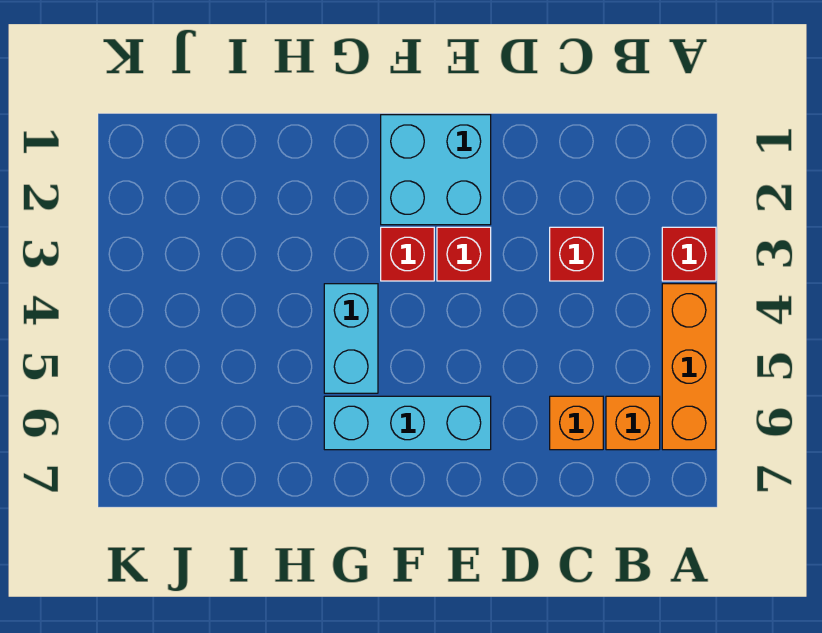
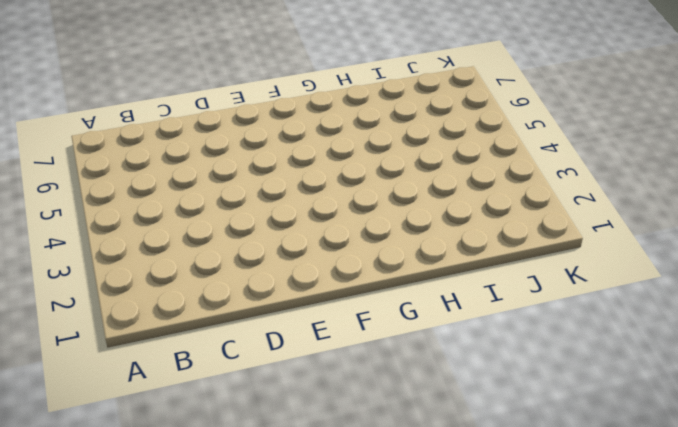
none -> red 1x1 brick [662,227,716,281]
none -> orange 1x3 brick [662,284,716,450]

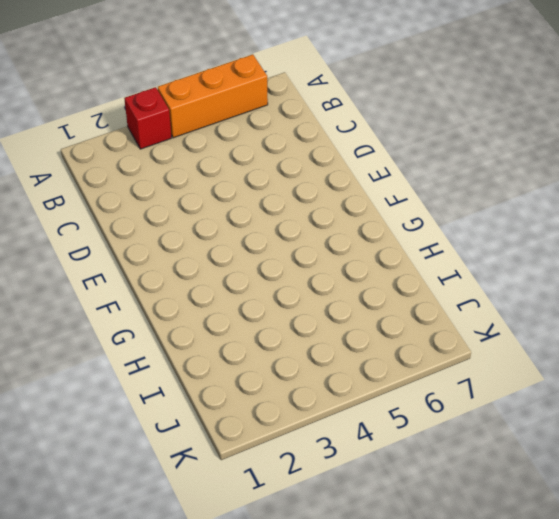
none -> orange 1x1 brick [606,396,660,450]
none -> red 1x1 brick [550,227,603,281]

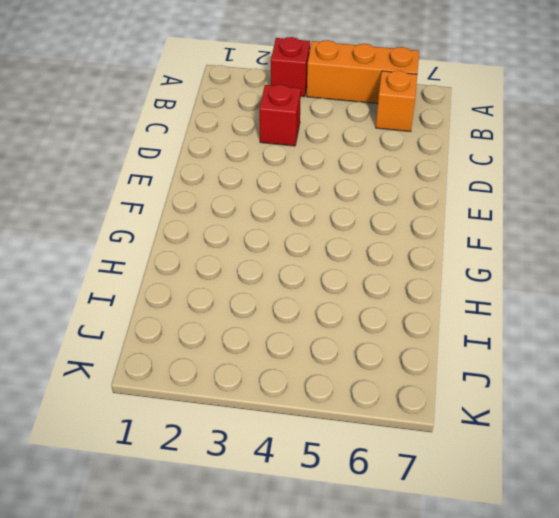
none -> orange 1x1 brick [550,396,603,450]
none -> cyan 2x2 brick [381,115,491,225]

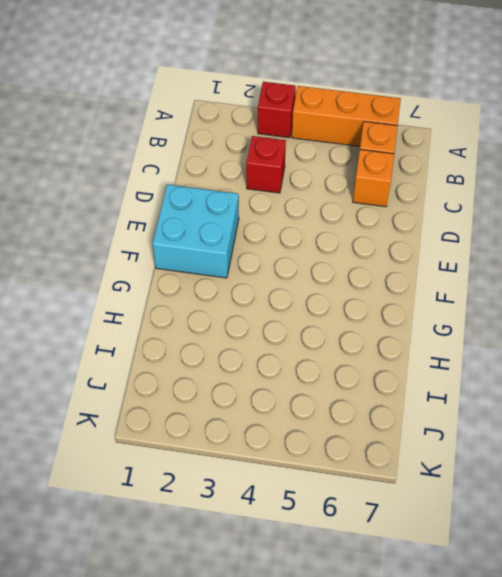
none -> red 1x1 brick [437,227,491,281]
none -> cyan 1x3 brick [324,396,491,450]

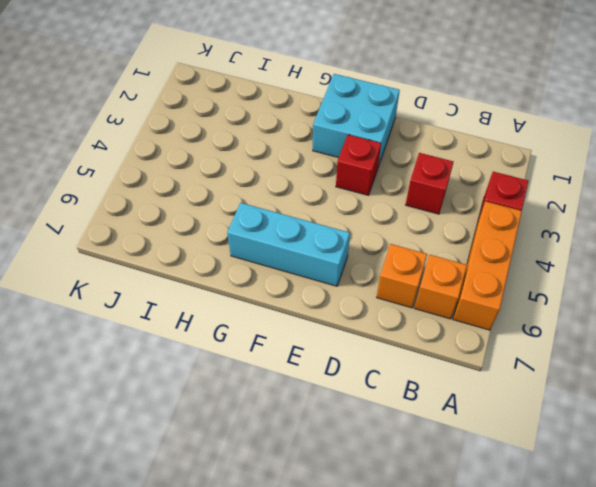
none -> red 1x1 brick [381,227,434,281]
none -> cyan 1x2 brick [324,284,378,393]

